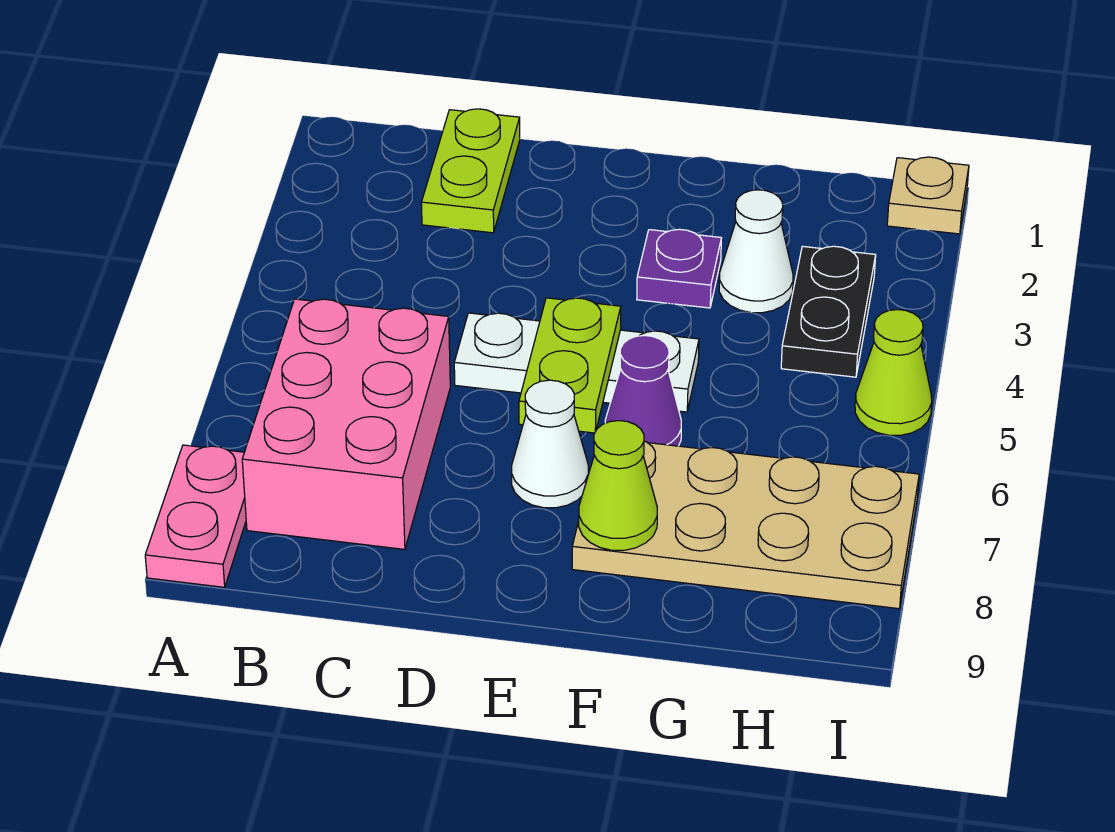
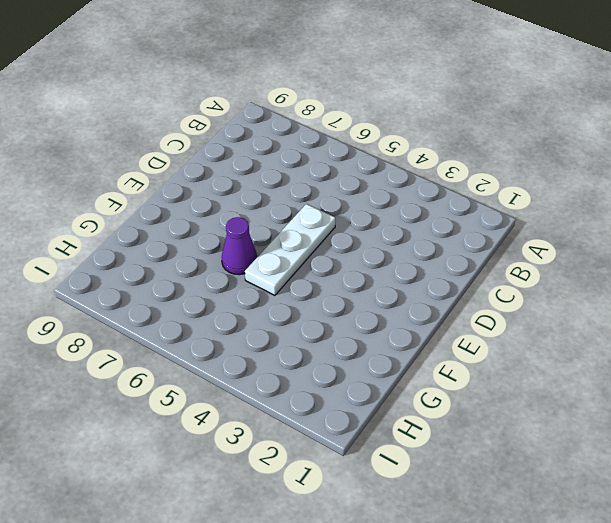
none -> pink 1x2 plate [145,445,246,587]
none -> pink 2x3 brick [242,299,450,549]
none -> lime 1x2 plate [421,109,520,233]

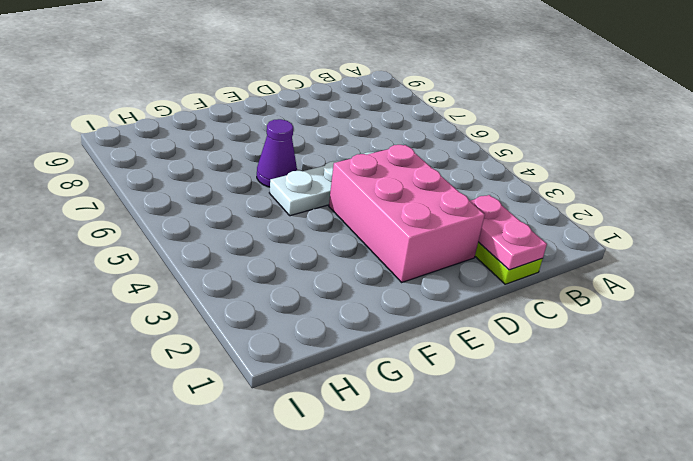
pink 1x2 plate [470,195,547,270] -> pink 1x2 plate moved to [145,445,246,587]
pink 2x3 brick [329,145,485,282] -> pink 2x3 brick moved to [242,299,450,549]
none -> white 1x1 cone [512,380,588,508]
none -> purple 1x1 plate [637,229,721,308]
none -> tan 2x4 plate [572,441,919,609]

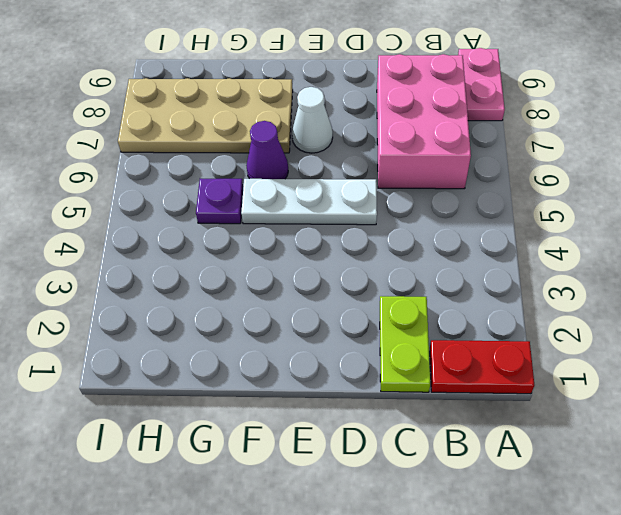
red 1x2 plate [430,340,534,394] -> none
purple 1x1 plate [196,179,243,224] -> purple 1x1 plate moved to [637,229,721,308]
none -> white 1x1 cone [719,190,793,313]
none -> black 1x2 plate [781,246,876,377]
none -> tan 1x1 plate [887,157,969,234]

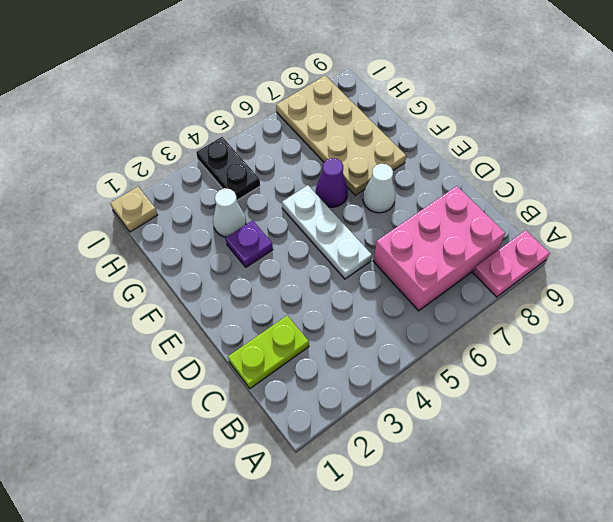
black 1x2 plate [196,137,260,200] -> black 1x2 plate turned to [781,246,876,377]
none -> lime 1x1 cone [855,310,932,435]
none -> lime 1x2 plate [519,298,621,433]
none -> lime 1x1 cone [579,421,657,550]

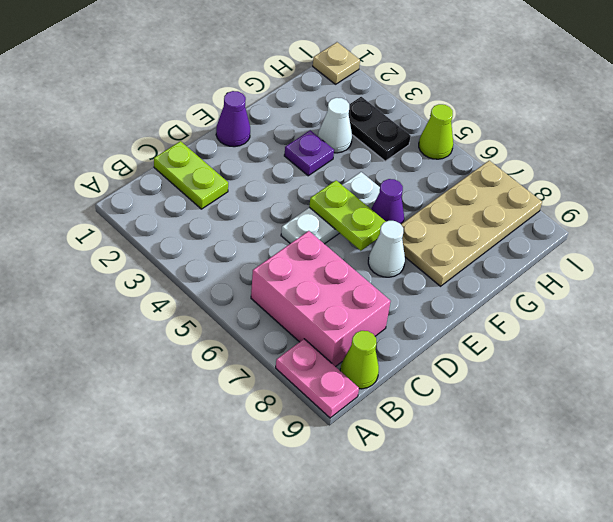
lime 1x1 cone [340,331,379,389] -> lime 1x1 cone moved to [579,421,657,550]
purple 1x1 cone [216,91,250,147] -> none

